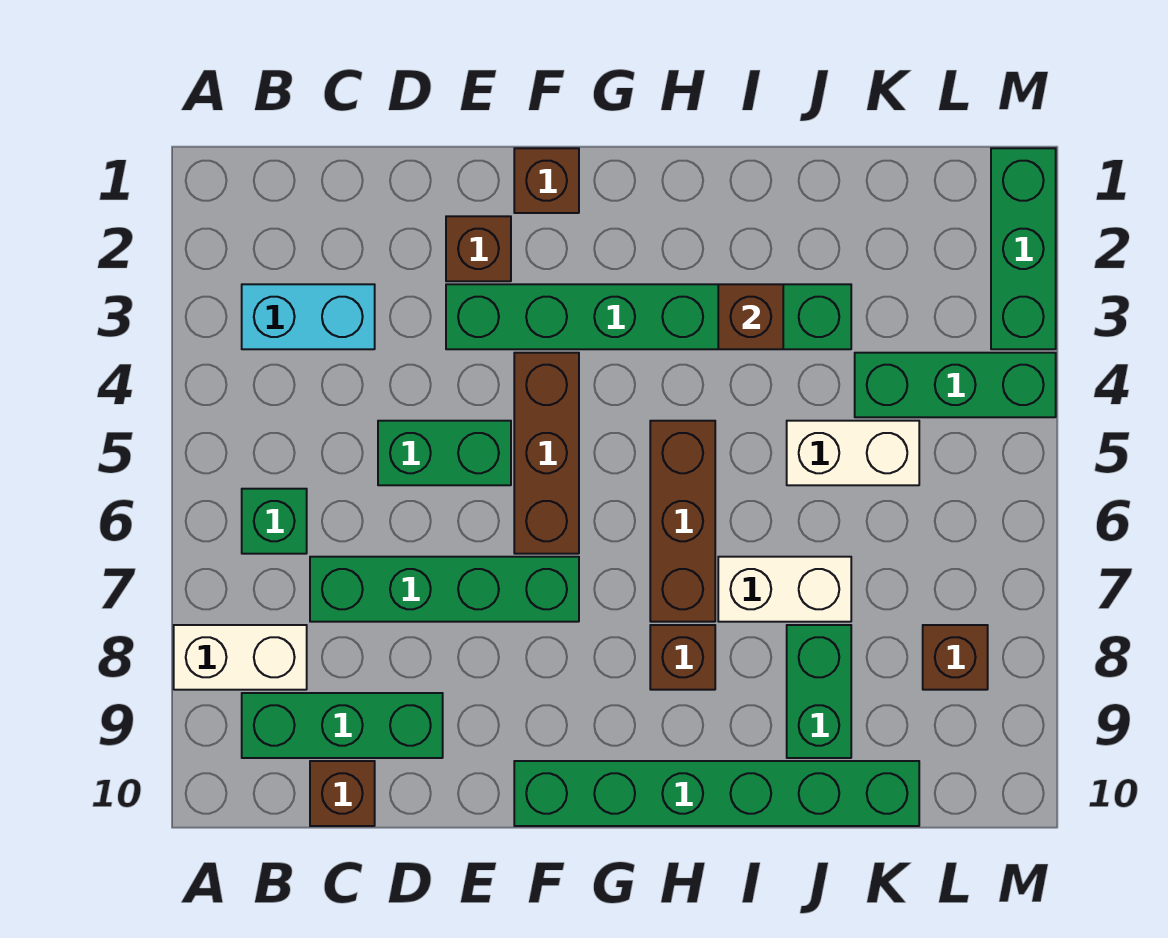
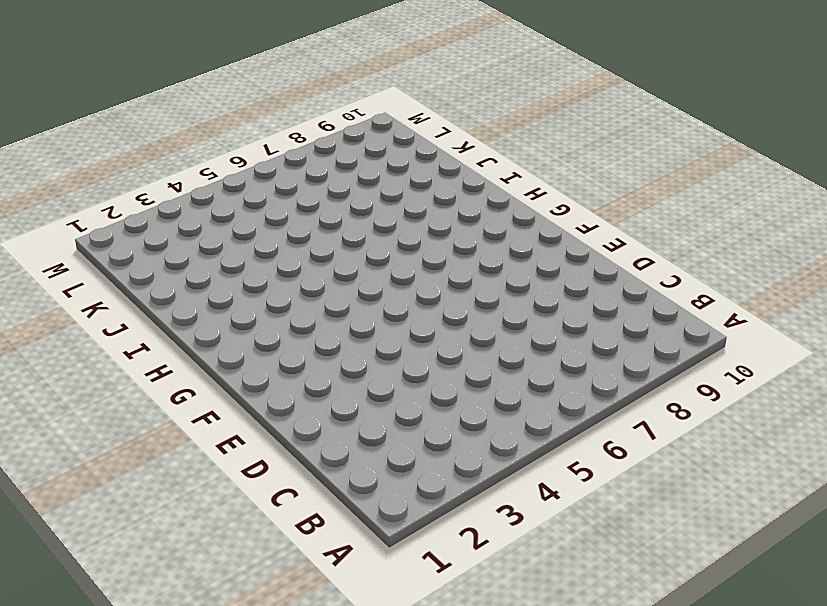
none -> white 1x2 brick [174,625,307,690]
none -> cyan 1x2 brick [242,284,375,349]
none -> green 1x1 brick [242,489,307,554]

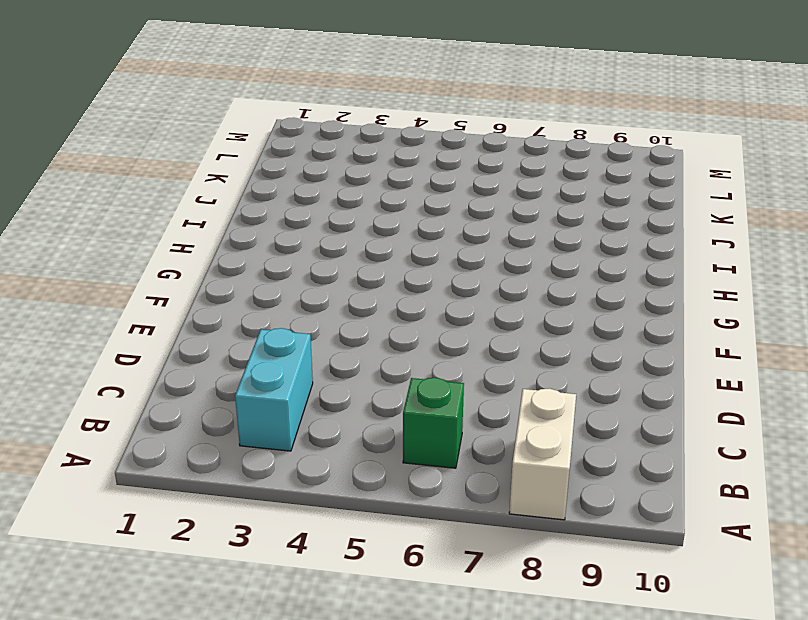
none -> green 1x3 brick [242,693,443,758]
none -> green 1x4 brick [310,557,579,622]
none -> brown 1x1 brick [310,761,375,826]

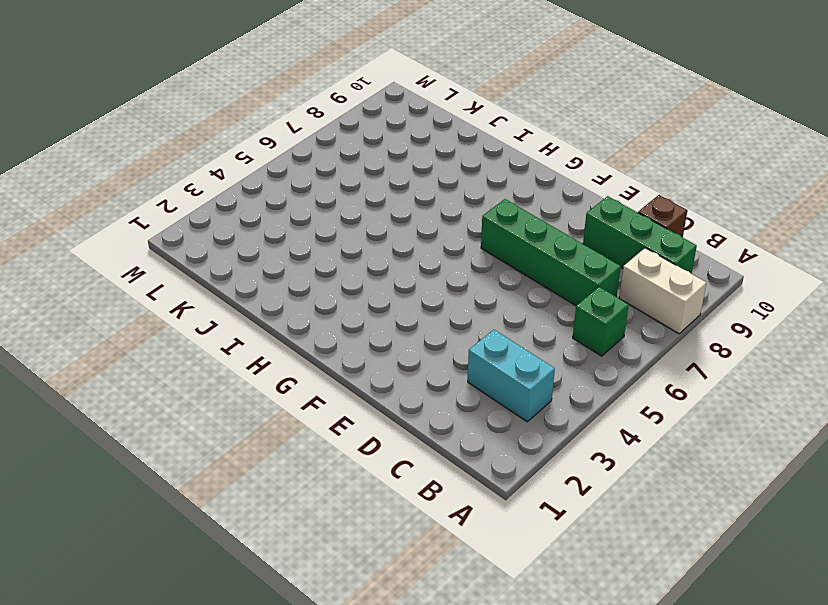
none -> green 1x2 brick [378,421,511,485]
none -> brown 1x1 brick [446,216,511,281]
none -> green 1x6 brick [446,284,851,349]

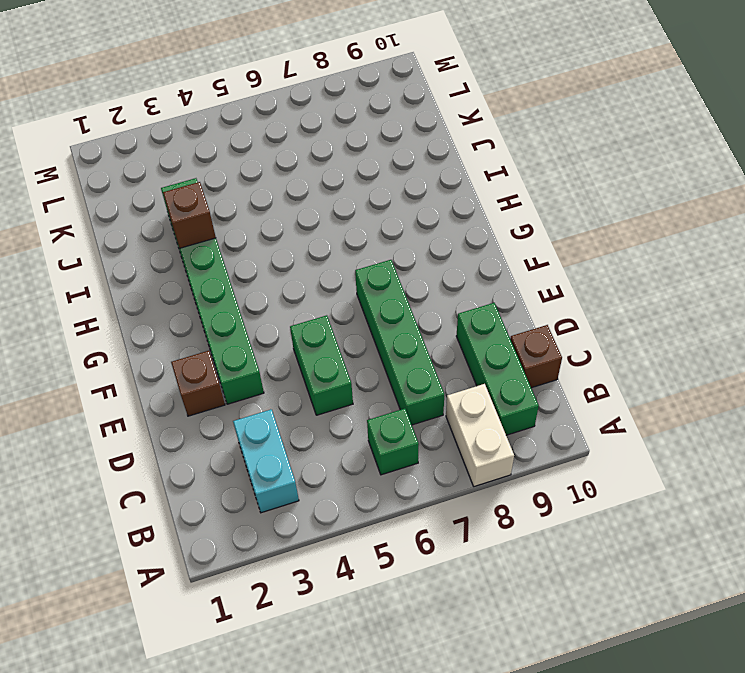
none -> brown 1x1 brick [514,148,579,213]
none -> brown 1x3 brick [514,353,579,554]
none -> green 1x6 brick [514,761,919,826]

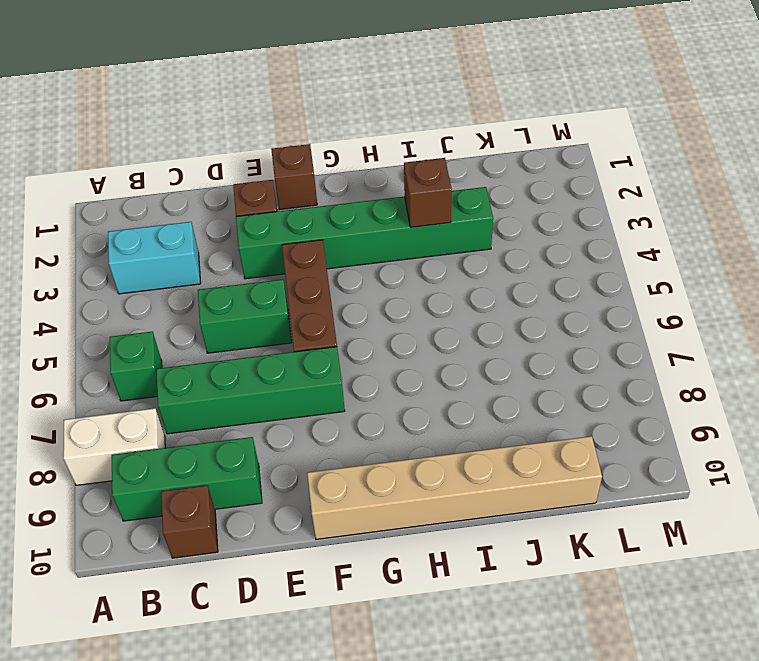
tan 1x6 brick [307,436,602,539] -> green 1x6 brick [514,761,919,826]
none -> brown 1x3 brick [650,421,715,622]
none -> brown 1x1 brick [650,625,715,690]
none -> white 1x2 brick [718,557,851,622]

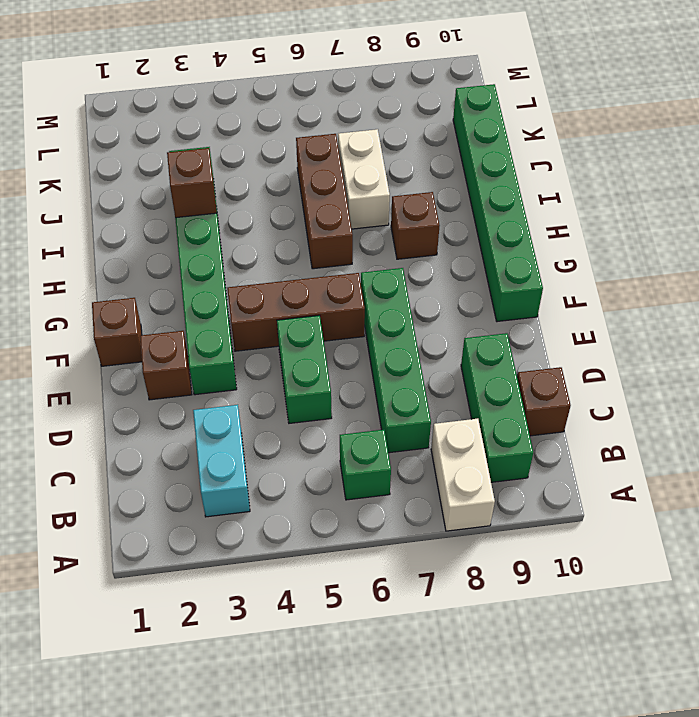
brown 1x3 brick [296,134,353,269] -> brown 1x3 brick turned to [650,421,715,622]
none -> white 1x2 brick [787,421,919,485]
none -> green 1x2 brick [787,625,851,758]
none -> green 1x3 brick [855,353,1056,417]

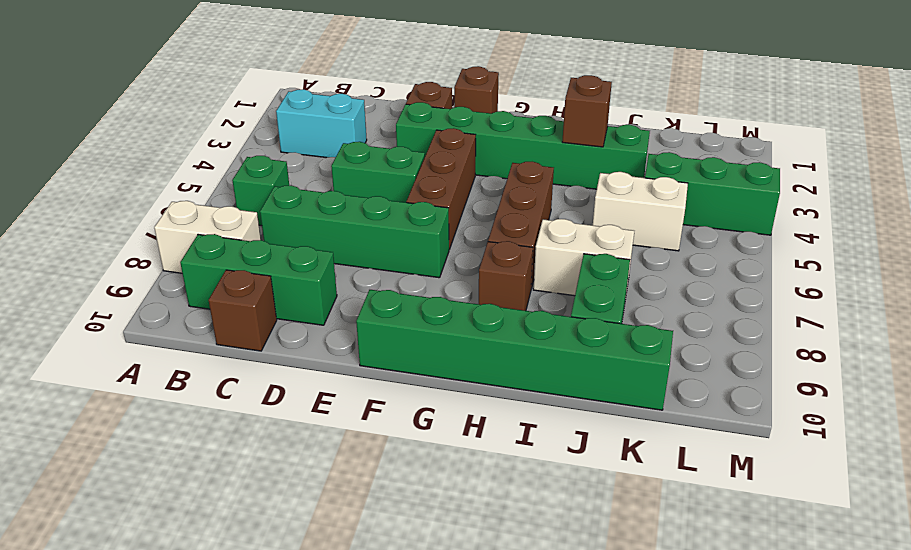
none -> brown 1x1 brick [923,625,988,690]
none -> green 1x3 brick [991,148,1056,349]

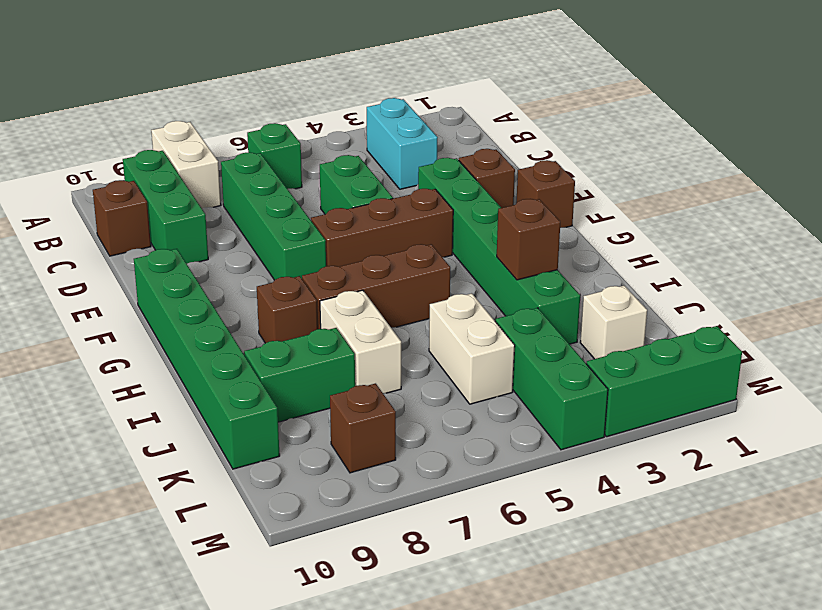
white 1x1 brick [580,286,647,359] -> none

